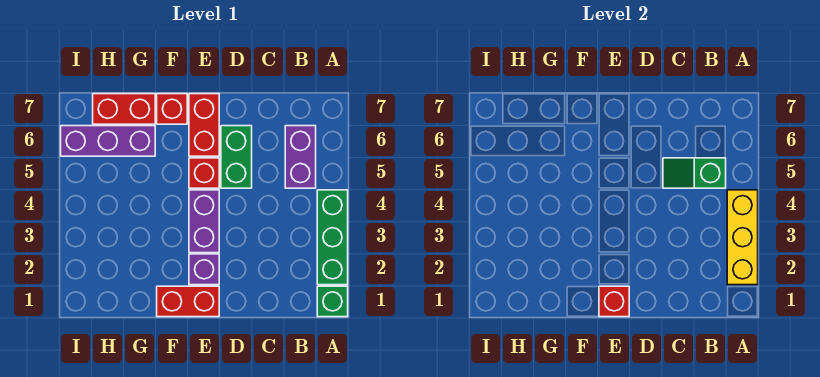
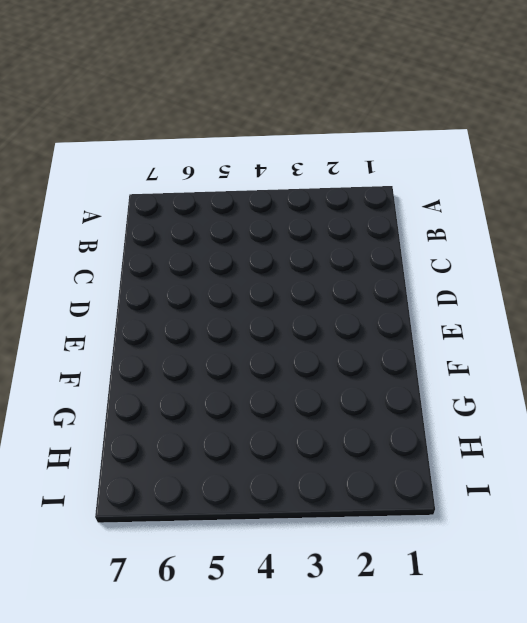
none -> green 1x1 brick [317,286,348,317]
none -> green 1x3 brick [317,190,348,285]
none -> purple 1x2 brick [285,126,316,188]

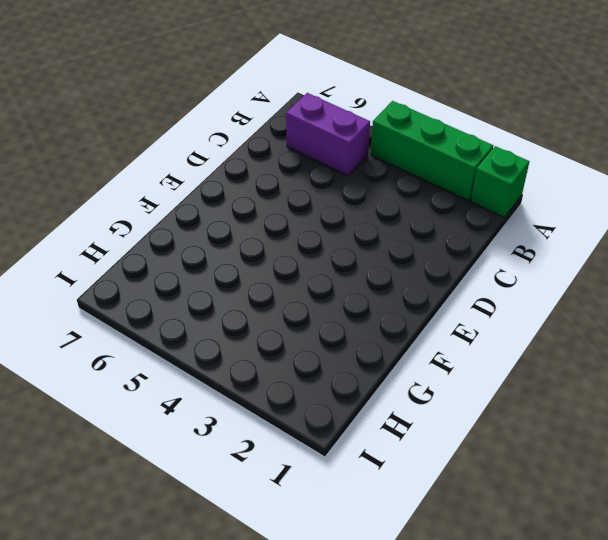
none -> green 1x2 brick [221,126,252,188]
none -> red 1x2 brick [157,286,219,317]
none -> purple 1x1 brick [189,254,219,285]

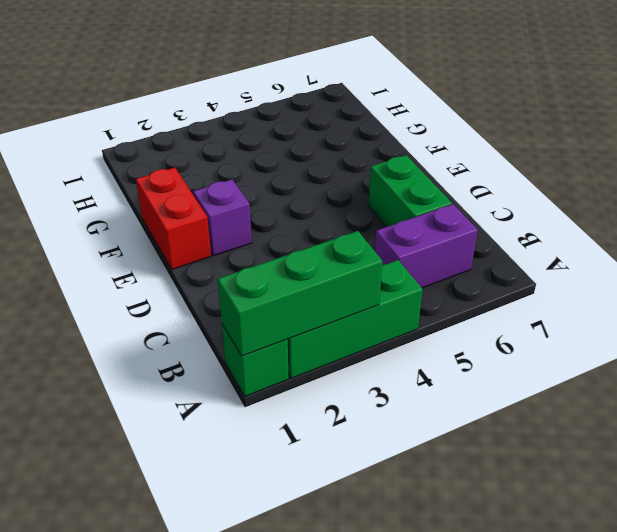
green 1x3 brick [218,231,382,356] -> yellow 1x3 brick [727,190,758,285]
green 1x2 brick [369,155,452,227] -> green 1x2 brick turned to [221,126,252,188]
none -> purple 1x2 brick [189,190,219,253]
none -> red 1x1 brick [189,158,219,188]
none -> red 1x2 brick [189,94,219,156]

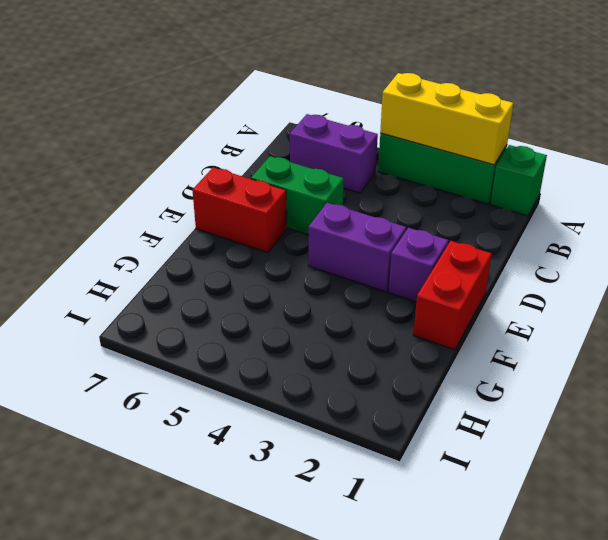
none -> red 1x1 brick [189,158,219,188]
none -> red 1x1 brick [157,94,187,124]
none -> purple 1x3 brick [61,126,155,156]

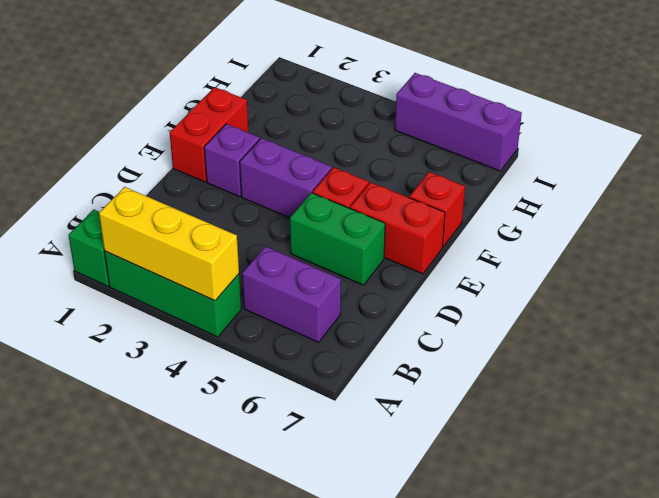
purple 1x3 brick [395,73,522,171] -> purple 1x3 brick turned to [61,126,155,156]
none -> red 1x2 brick [93,94,155,124]
none -> green 1x2 slope [663,158,726,188]
none -> red 1x1 brick [599,286,629,317]

